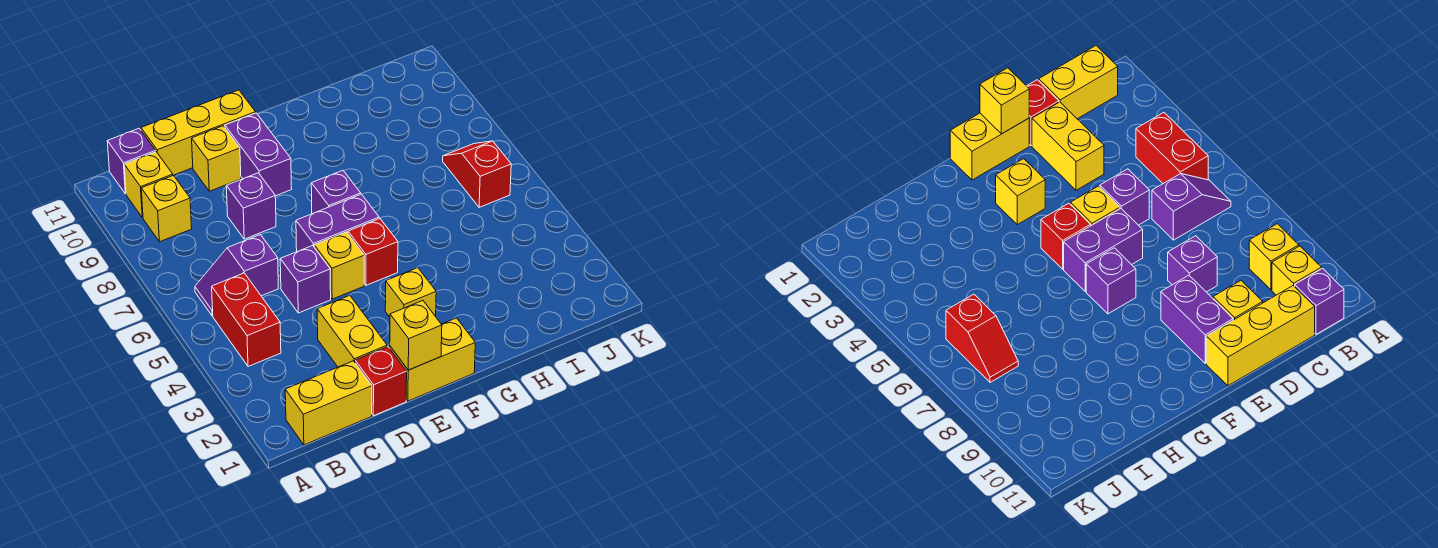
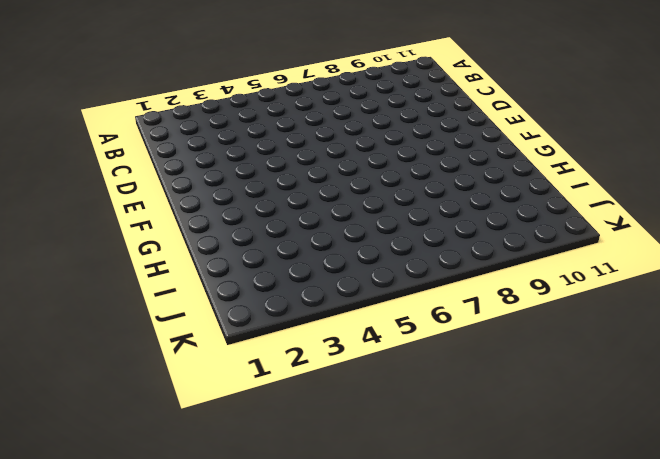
none -> yellow 1x2 brick [285,361,372,445]
none -> red 1x2 brick [212,273,281,367]
none -> purple 1x2 slope [195,235,278,316]

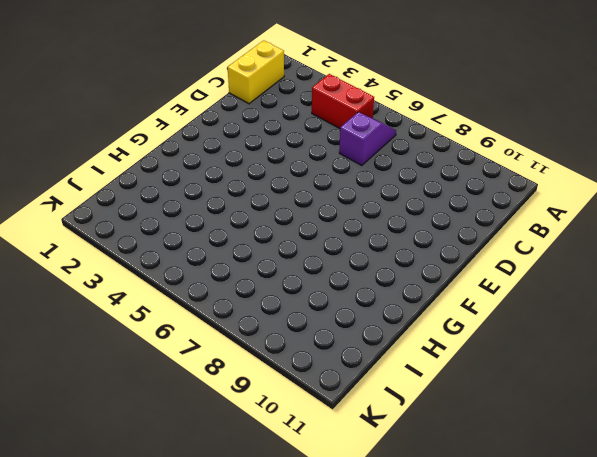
none -> yellow 1x1 brick [141,175,192,242]
none -> yellow 1x1 brick [124,152,173,218]
none -> purple 1x1 brick [107,128,156,194]

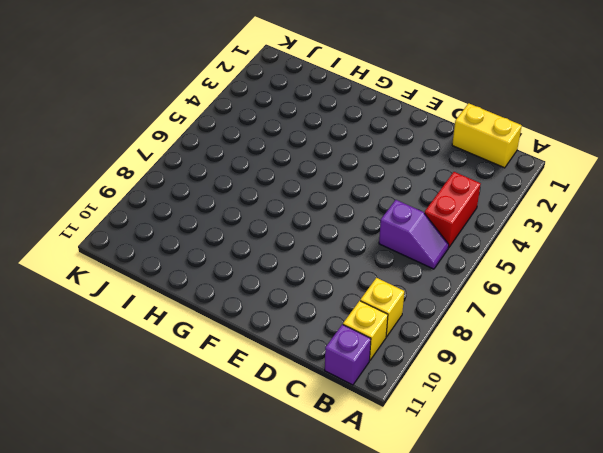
none -> yellow 1x3 brick [141,90,256,175]
none -> red 1x1 brick [355,347,407,416]
none -> yellow 1x2 brick [317,295,387,367]

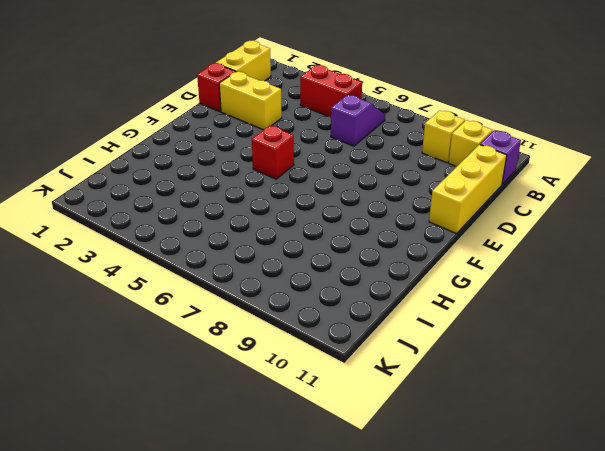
none -> purple 1x1 brick [280,246,331,313]
none -> purple 1x1 brick [226,173,276,239]
none -> yellow 1x1 brick [192,126,241,191]

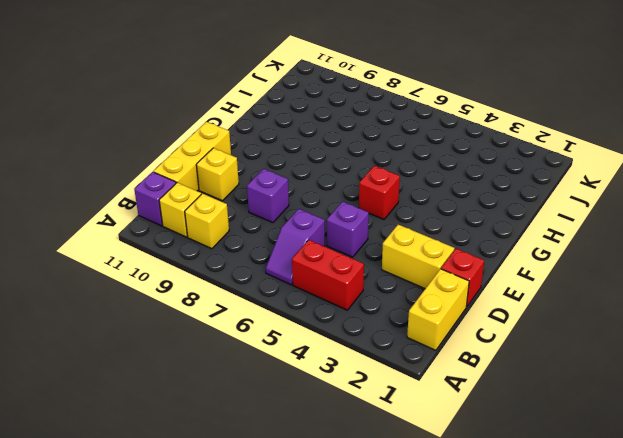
none -> yellow 1x2 brick [390,318,475,401]
none -> yellow 1x1 brick [314,232,364,299]
none -> purple 1x2 brick [296,194,379,252]

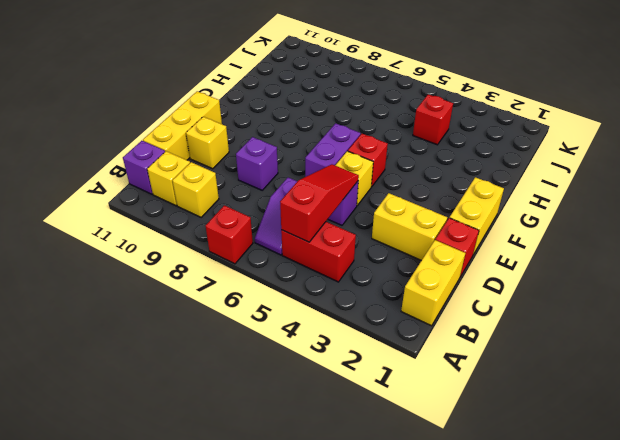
red 1x1 brick [206,205,253,264] -> none
red 1x3 slope [280,164,359,242] -> none
red 1x1 brick [413,94,453,145] -> none
none -> purple 1x2 brick [225,113,292,196]
none -> yellow 1x1 brick [385,268,436,317]
none -> purple 1x1 brick [311,170,361,214]

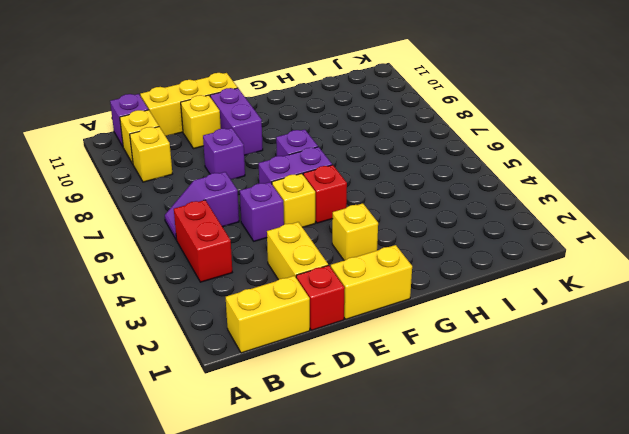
none -> red 1x2 slope [443,141,511,207]
none -> yellow 1x1 brick [390,301,442,370]

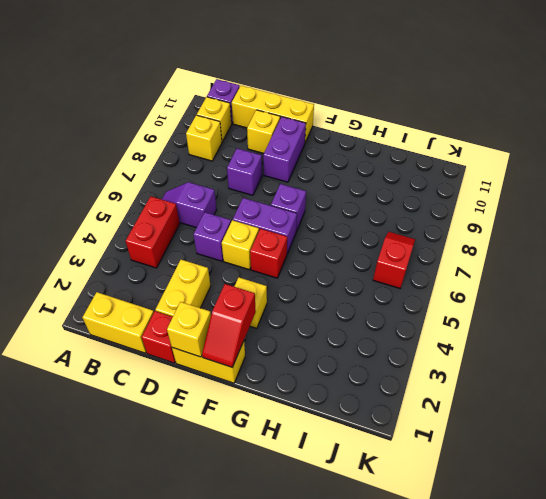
red 1x2 slope [202,284,256,367] -> none

